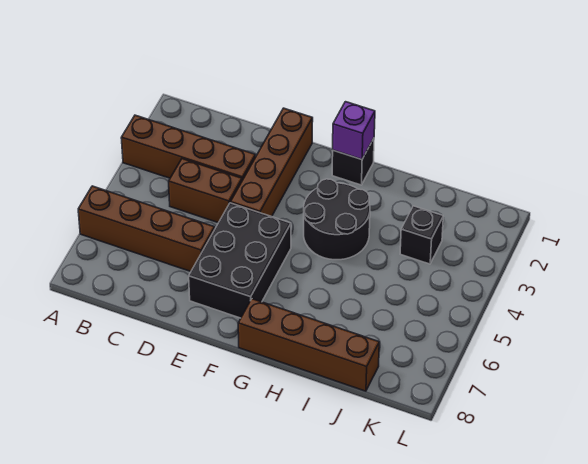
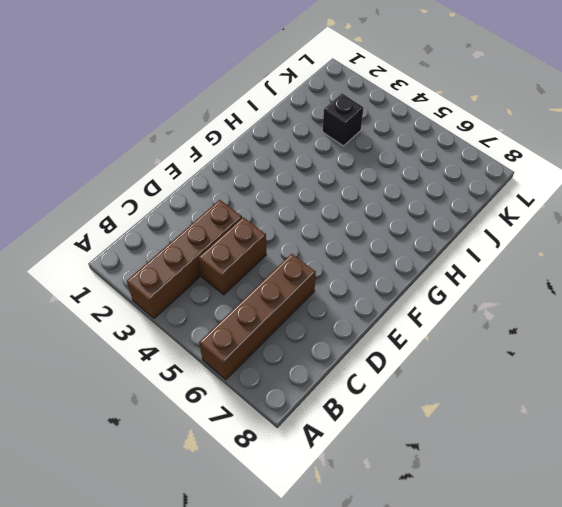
none -> brown 1x4 brick [231,108,313,217]
none -> black 2x3 brick [189,203,291,318]

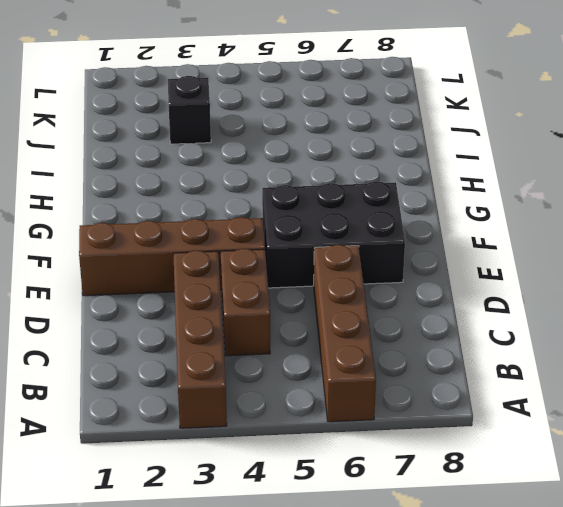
none -> black 1x1 brick [332,138,374,185]
none -> black 2x2 round brick [304,179,370,260]

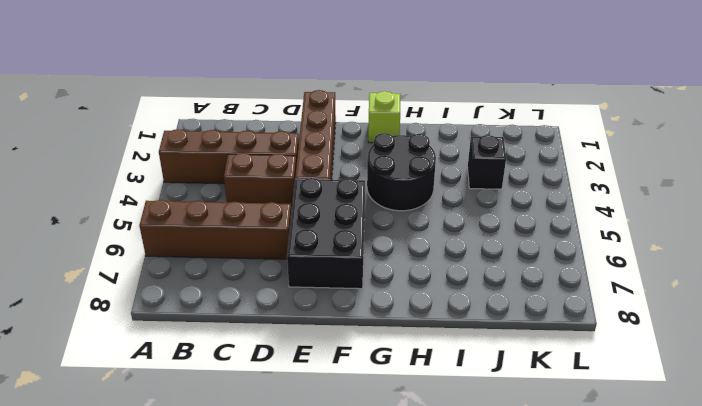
lime 1x1 brick [368,91,400,143] -> black 1x1 brick [332,138,374,185]
none -> brown 1x4 brick [238,299,379,391]
none -> purple 1x1 brick [333,102,375,159]

